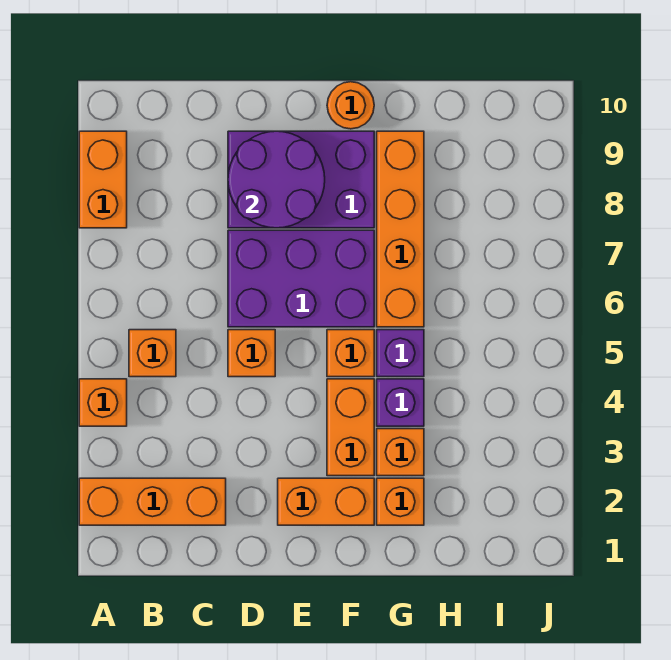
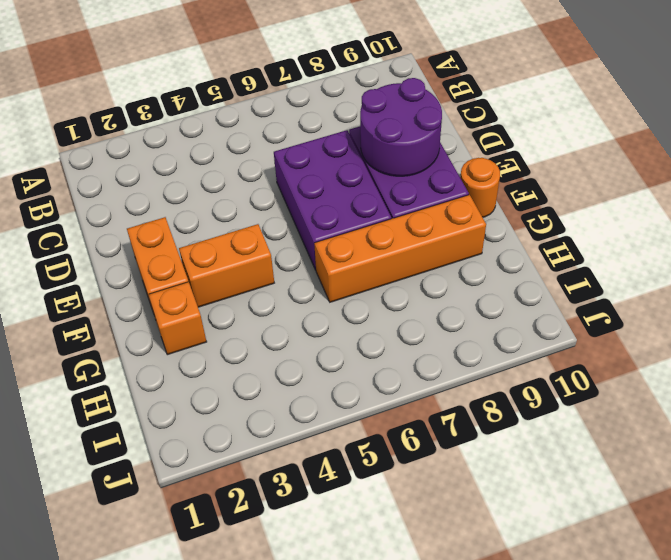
none -> orange 1x3 brick [79,478,226,525]
none -> orange 1x1 brick [79,379,127,426]
none -> orange 1x2 brick [79,131,127,228]

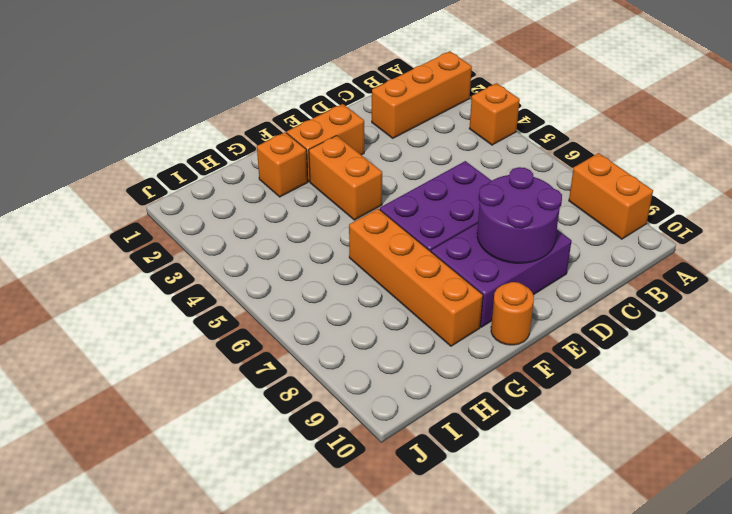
none -> orange 1x1 brick [129,330,176,377]
none -> orange 1x1 brick [228,330,275,377]
none -> orange 1x1 brick [327,330,374,377]

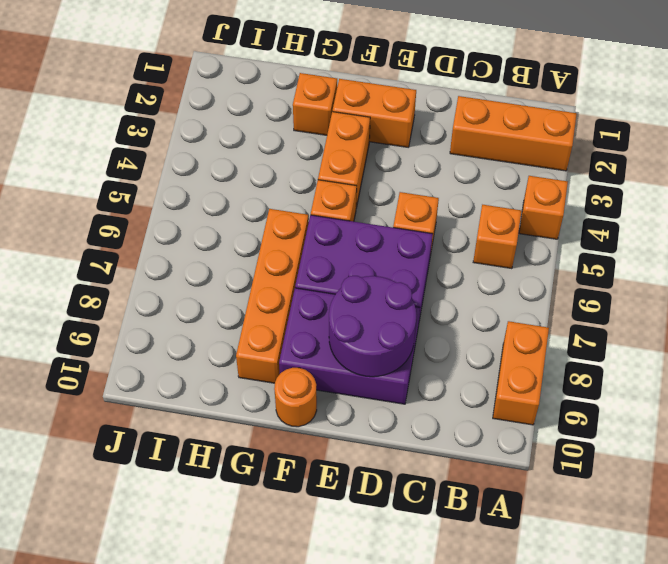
none -> orange 1x1 brick [377,429,424,476]
none -> purple 1x1 brick [377,379,424,426]
none -> purple 1x1 brick [377,330,424,377]

